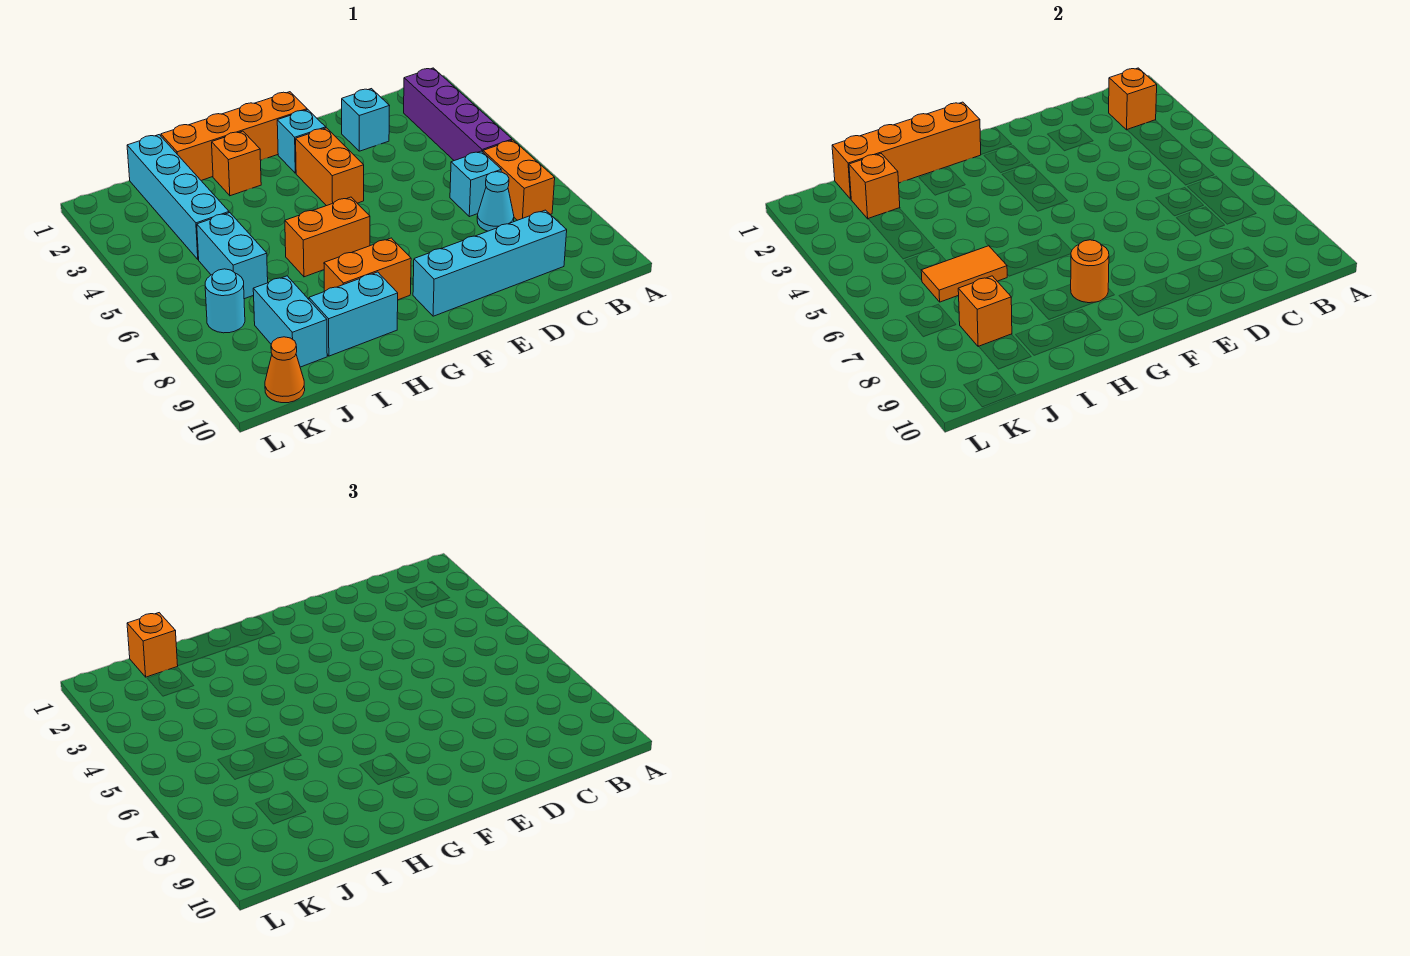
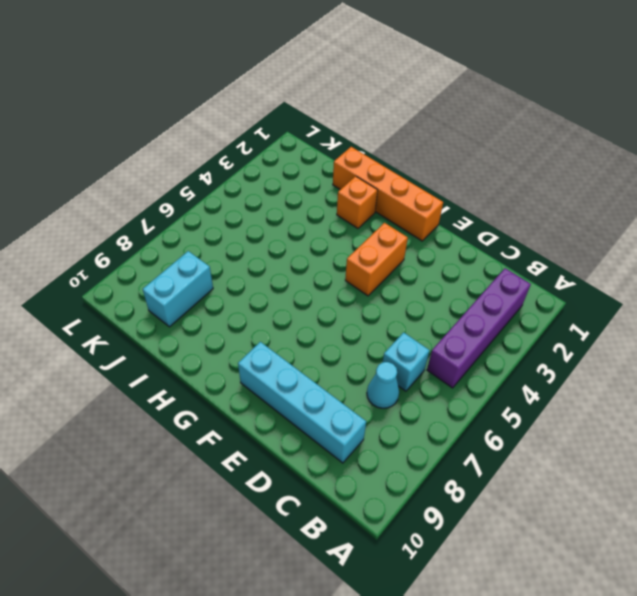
none -> orange 1x2 brick [483,140,555,220]
none -> cyan 1x1 brick [342,89,389,151]
none -> cyan 1x1 brick [277,110,326,173]

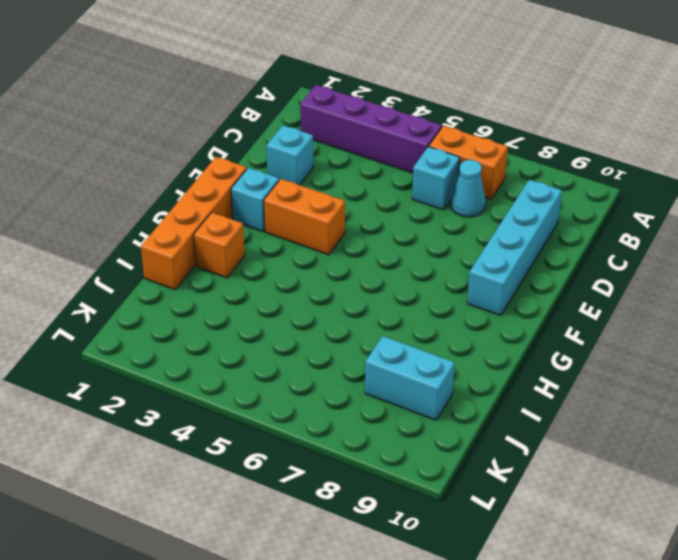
none -> orange 1x2 brick [285,197,370,277]
none -> orange 1x2 brick [324,238,411,300]
none -> cyan 1x2 brick [309,272,398,356]

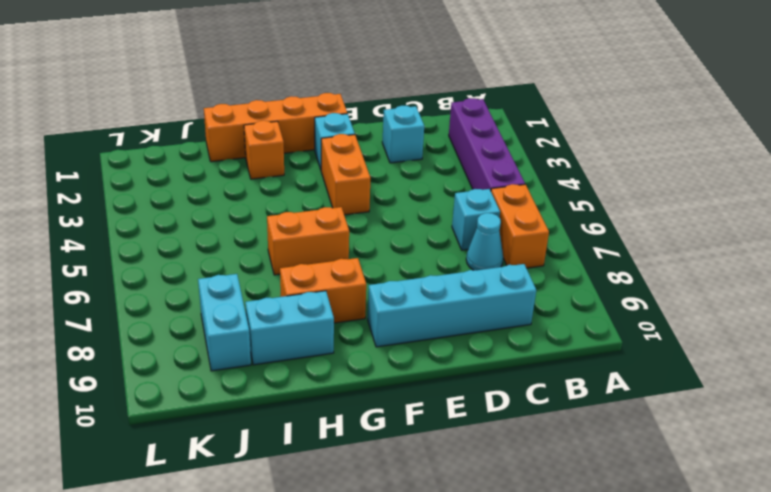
none -> cyan 1x4 brick [127,135,229,259]
none -> cyan 1x2 brick [197,213,268,299]
none -> cyan 1x1 round brick [205,269,245,333]

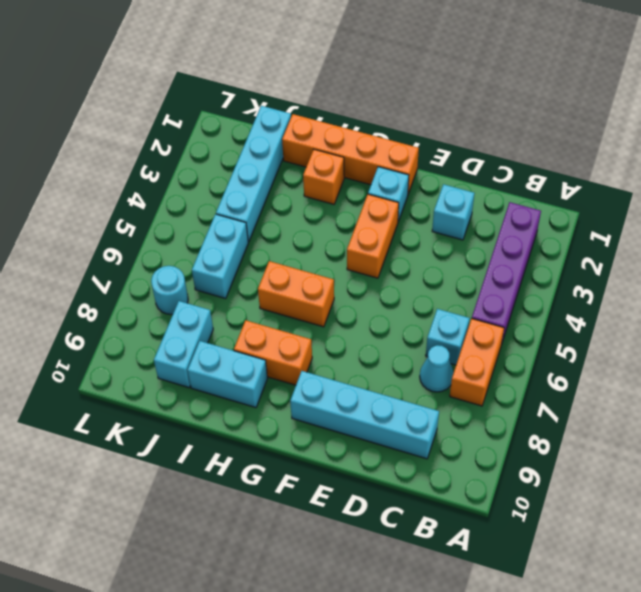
none -> orange 1x1 cone [265,337,305,403]
none -> orange 1x1 brick [1109,68,1157,130]
none -> orange 1x4 brick [832,102,981,199]

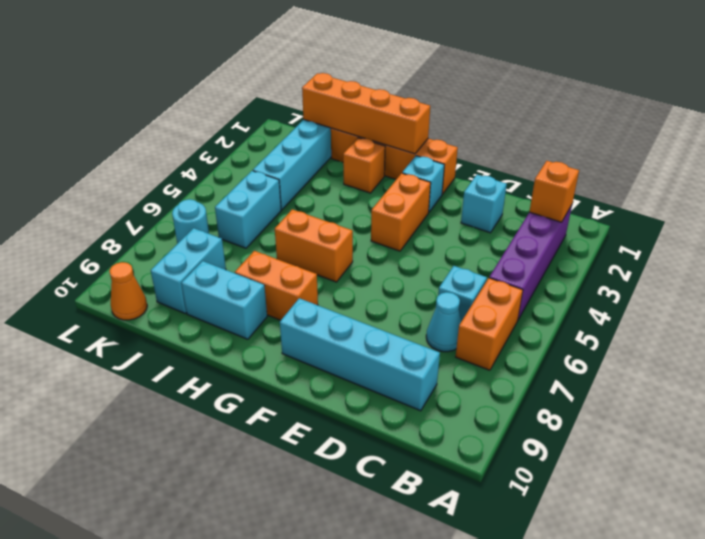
none -> orange 1x1 round brick [1071,240,1109,303]
none -> orange 1x2 tile [921,246,1007,302]
none -> orange 1x1 brick [849,154,900,219]

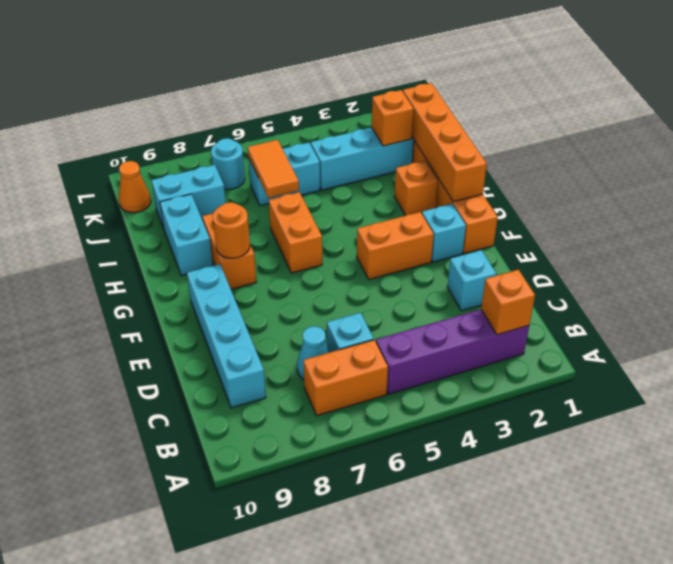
none -> orange 1x1 brick [958,276,1012,347]
none -> orange 1x1 brick [127,613,178,677]

